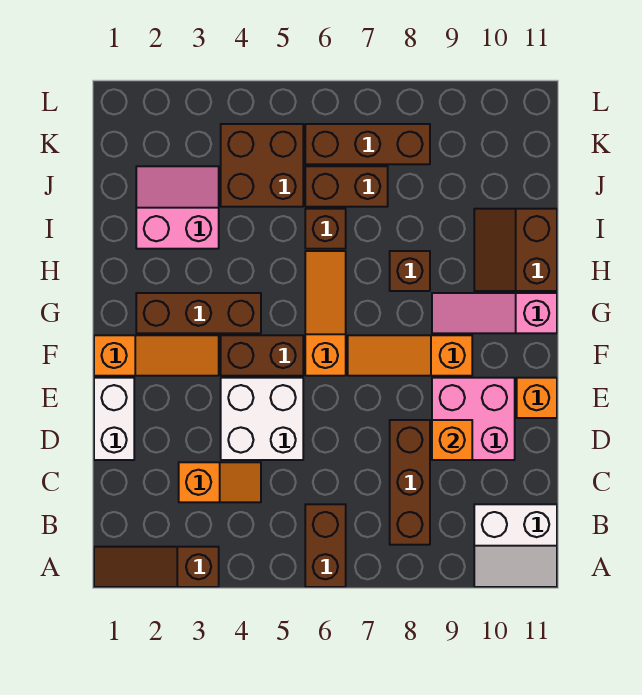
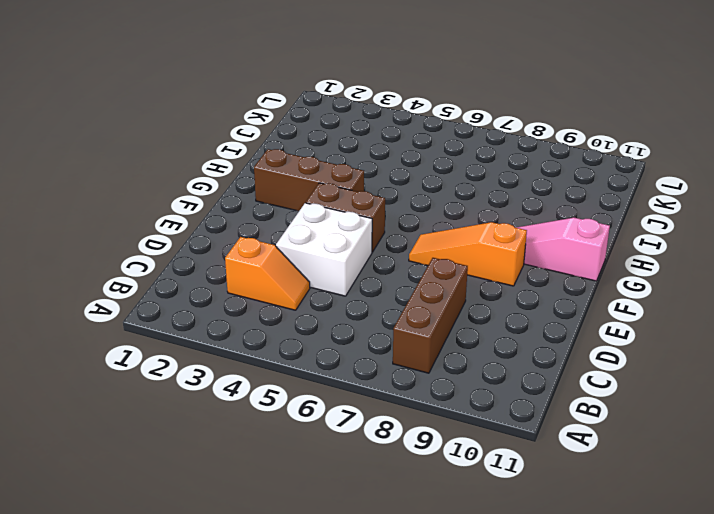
none -> brown 1x3 slope [94,547,219,587]
none -> brown 1x2 brick [305,504,346,587]
none -> white 2x2 slope [474,504,557,587]

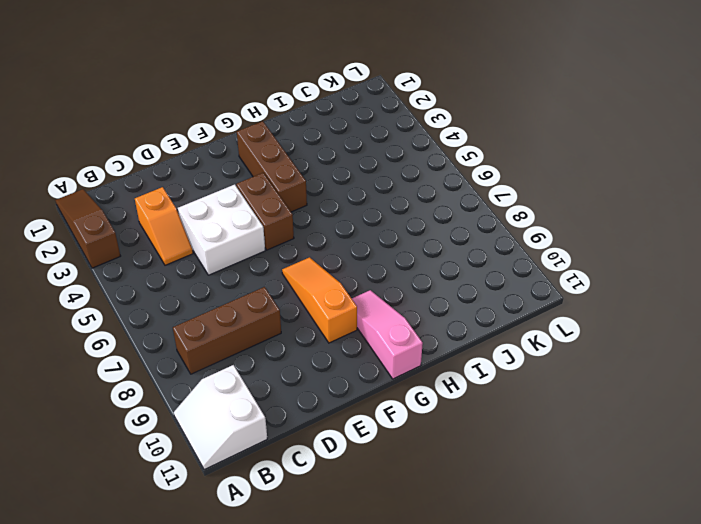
none -> brown 1x2 brick [305,504,346,587]
none -> white 1x2 brick [94,378,134,460]
none -> pink 2x2 brick [432,378,515,460]

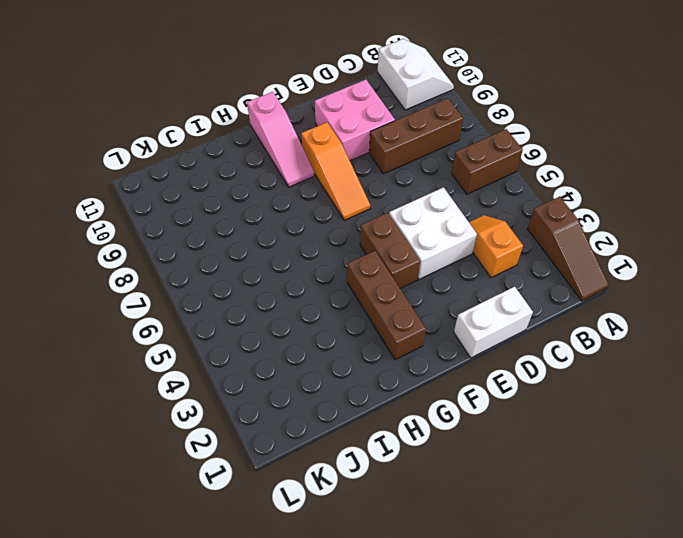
none -> orange 1x1 brick [517,378,557,418]
none -> orange 1x3 slope [94,335,219,376]
none -> orange 1x3 slope [305,251,346,376]

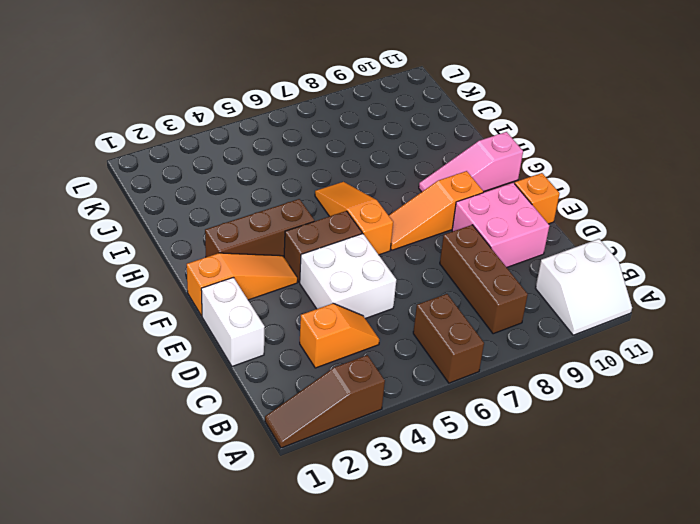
none -> brown 1x1 brick [390,251,430,291]
none -> brown 2x2 slope [474,209,557,291]
none -> pink 2x2 slope [136,166,219,249]

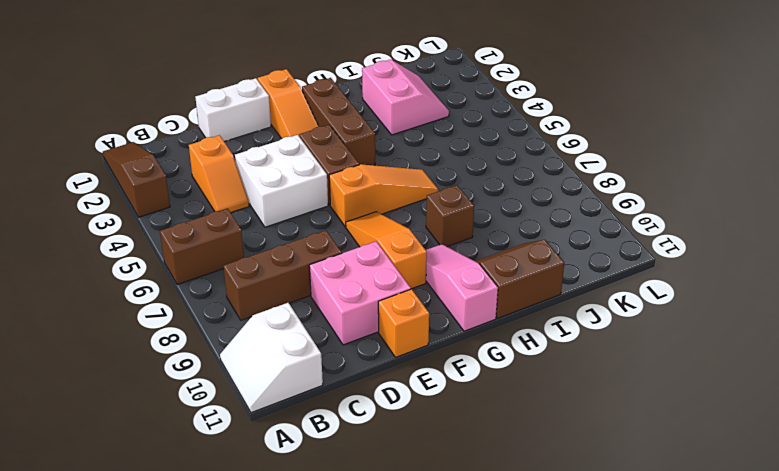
none -> brown 1x1 brick [305,209,346,249]
none -> brown 2x2 brick [221,124,303,207]
none -> brown 1x2 brick [305,166,388,207]

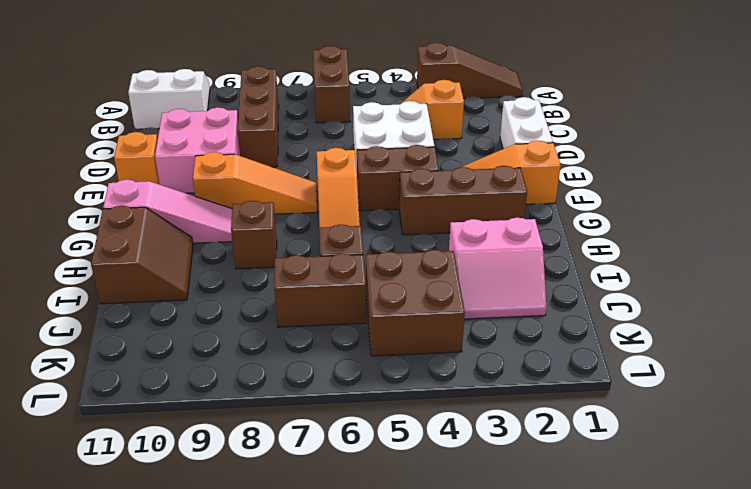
none -> brown 1x3 brick [305,124,430,164]
none -> orange 1x1 brick [432,420,472,460]

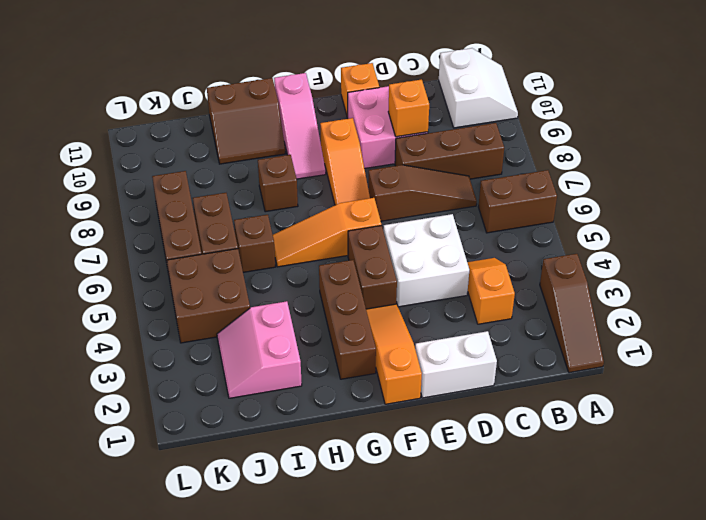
brown 1x3 slope [368,165,477,221] -> none

